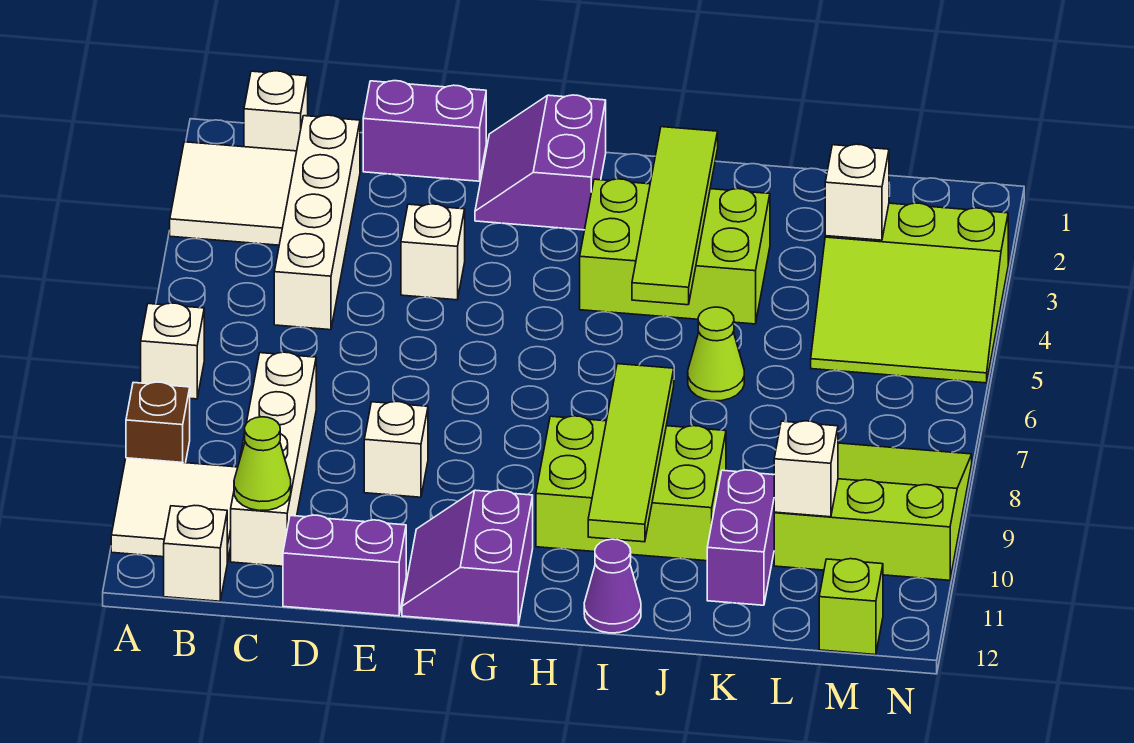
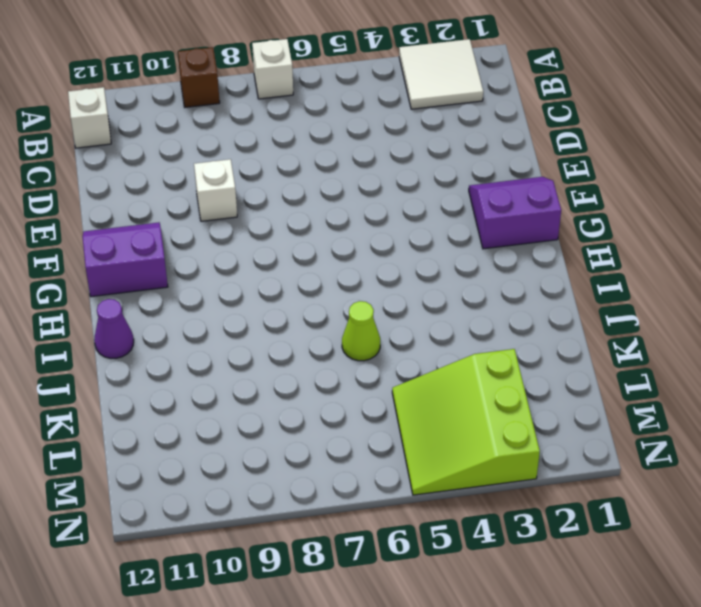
none -> white 2x2 tile [111,458,238,562]
none -> white 1x1 brick [244,71,308,151]
none -> white 1x4 brick [274,115,360,330]

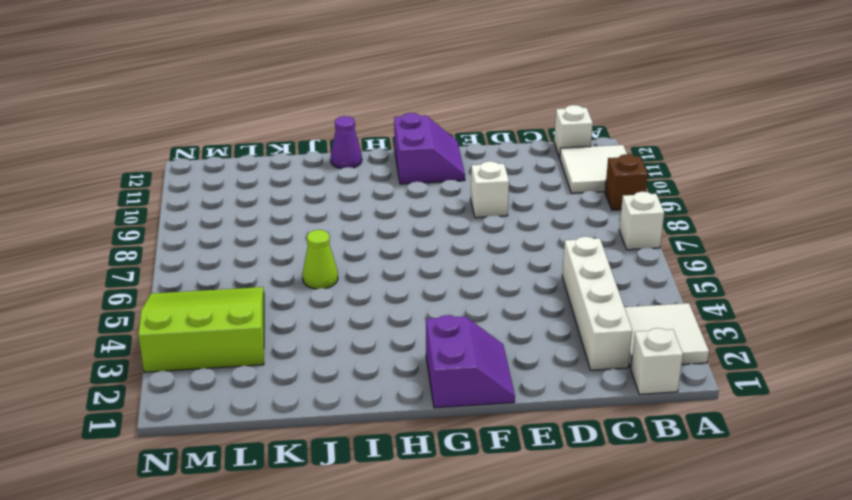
none -> white 1x4 brick [231,352,316,566]
none -> purple 1x2 brick [363,81,486,181]
none -> purple 1x2 brick [283,515,406,616]

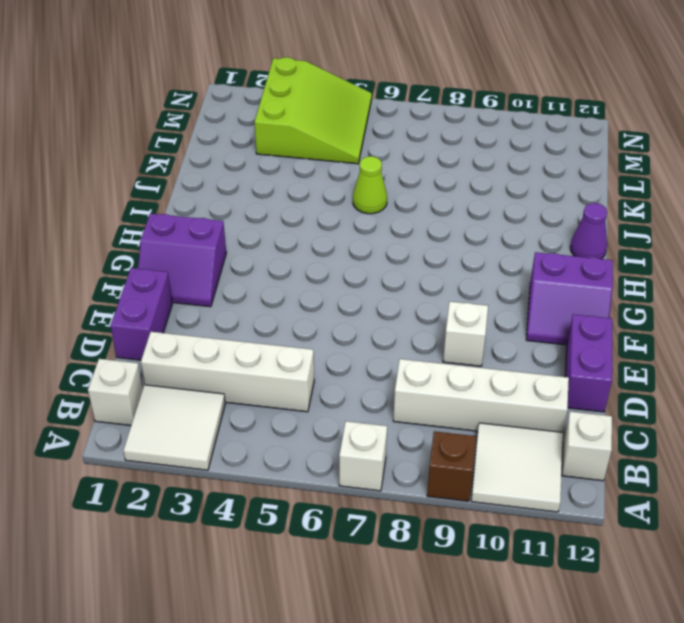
none -> white 1x1 brick [401,204,465,300]
none -> lime 2x3 brick [580,179,770,324]
none -> lime 2x3 brick [536,416,726,561]

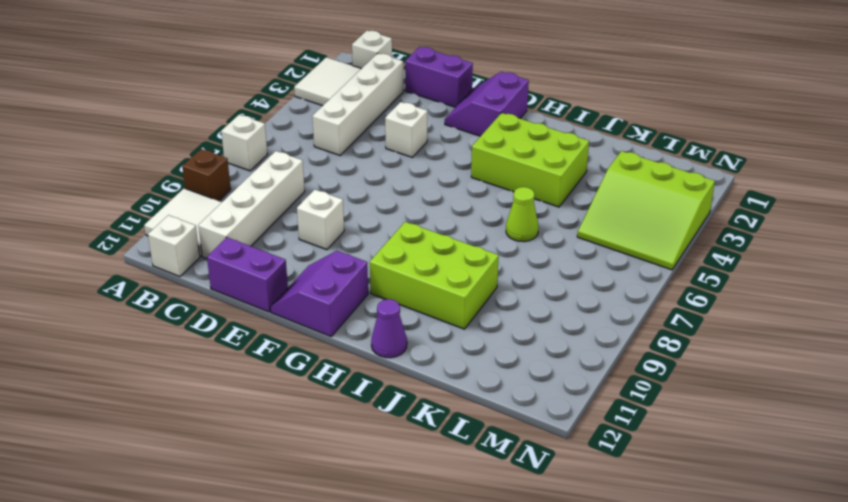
none -> purple 1x2 brick [707,470,774,605]
none -> lime 3x3 slope [774,443,972,580]
none -> lime 1x1 brick [819,559,883,655]

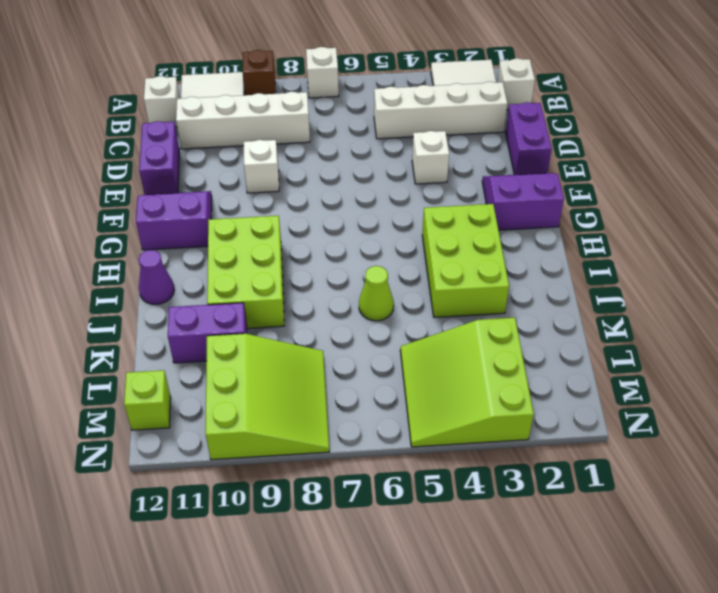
none -> lime 1x1 cone [234,417,291,511]
none -> lime 1x4 tile [632,127,718,305]
none -> lime 1x4 tile [588,364,674,542]

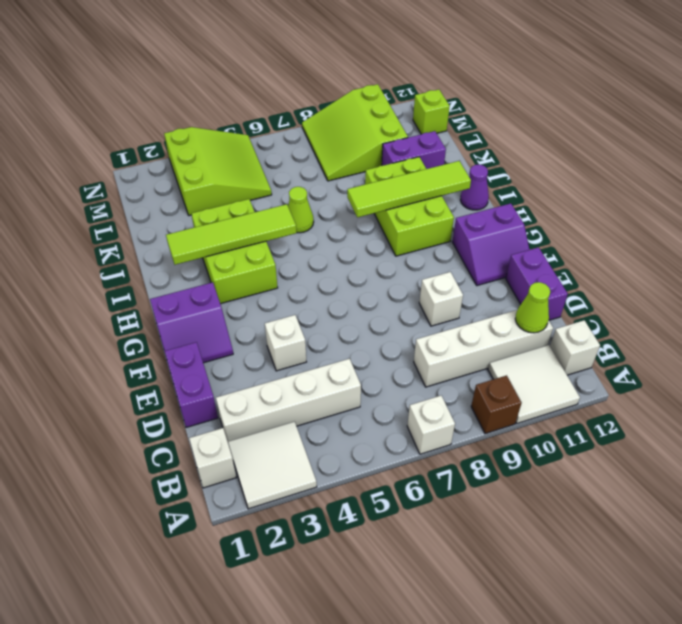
none -> white 1x1 brick [825,144,889,240]
none -> white 1x1 brick [774,421,838,517]

